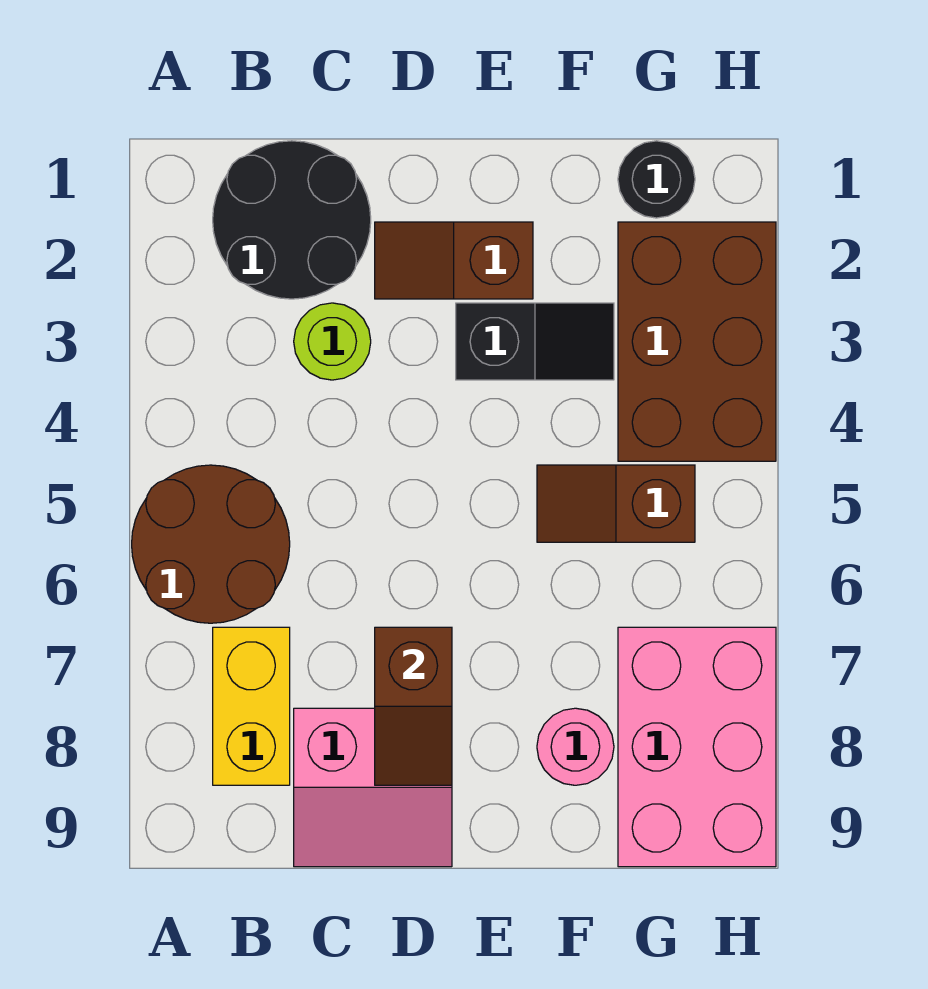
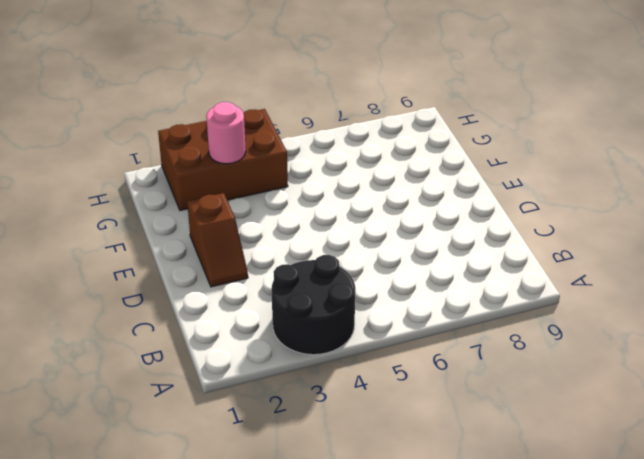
black 2x2 round brick [271,255,355,355] -> black 2x2 round brick moved to [213,141,371,299]
pink 1x1 round brick [206,102,246,164] -> pink 1x1 round brick moved to [537,708,614,785]
none -> brown 2x2 round brick [132,465,290,623]
none -> yellow 1x2 brick [213,627,290,785]
none -> lime 1x1 round brick [294,303,371,380]

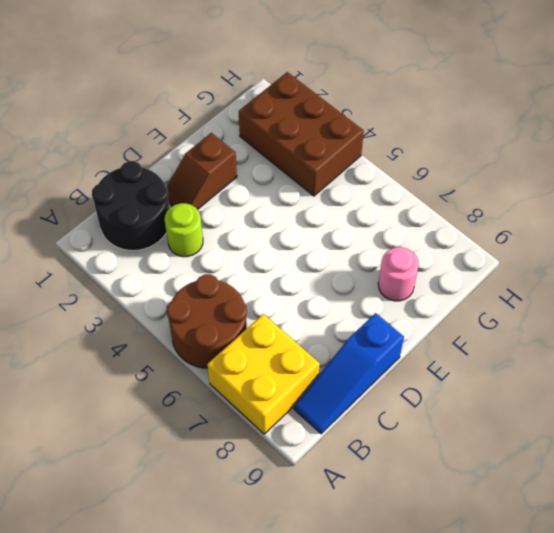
yellow 2x2 brick [207,314,320,434] -> yellow 1x2 brick [213,627,290,785]
blue 1x3 slope [294,313,404,434] -> pink 2x2 slope [294,708,452,867]
none -> black 1x2 slope [456,303,614,380]
none -> brown 1x2 slope [537,465,695,542]
none -> black 1x1 round brick [618,141,695,218]

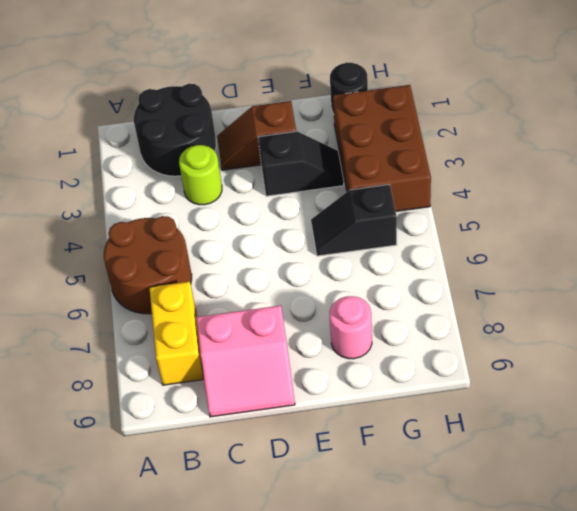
black 1x2 slope [311,185,397,256] -> brown 1x2 slope [537,465,695,542]
none -> pink 2x3 brick [618,627,776,867]
none -> brown 1x2 slope [375,627,452,785]

